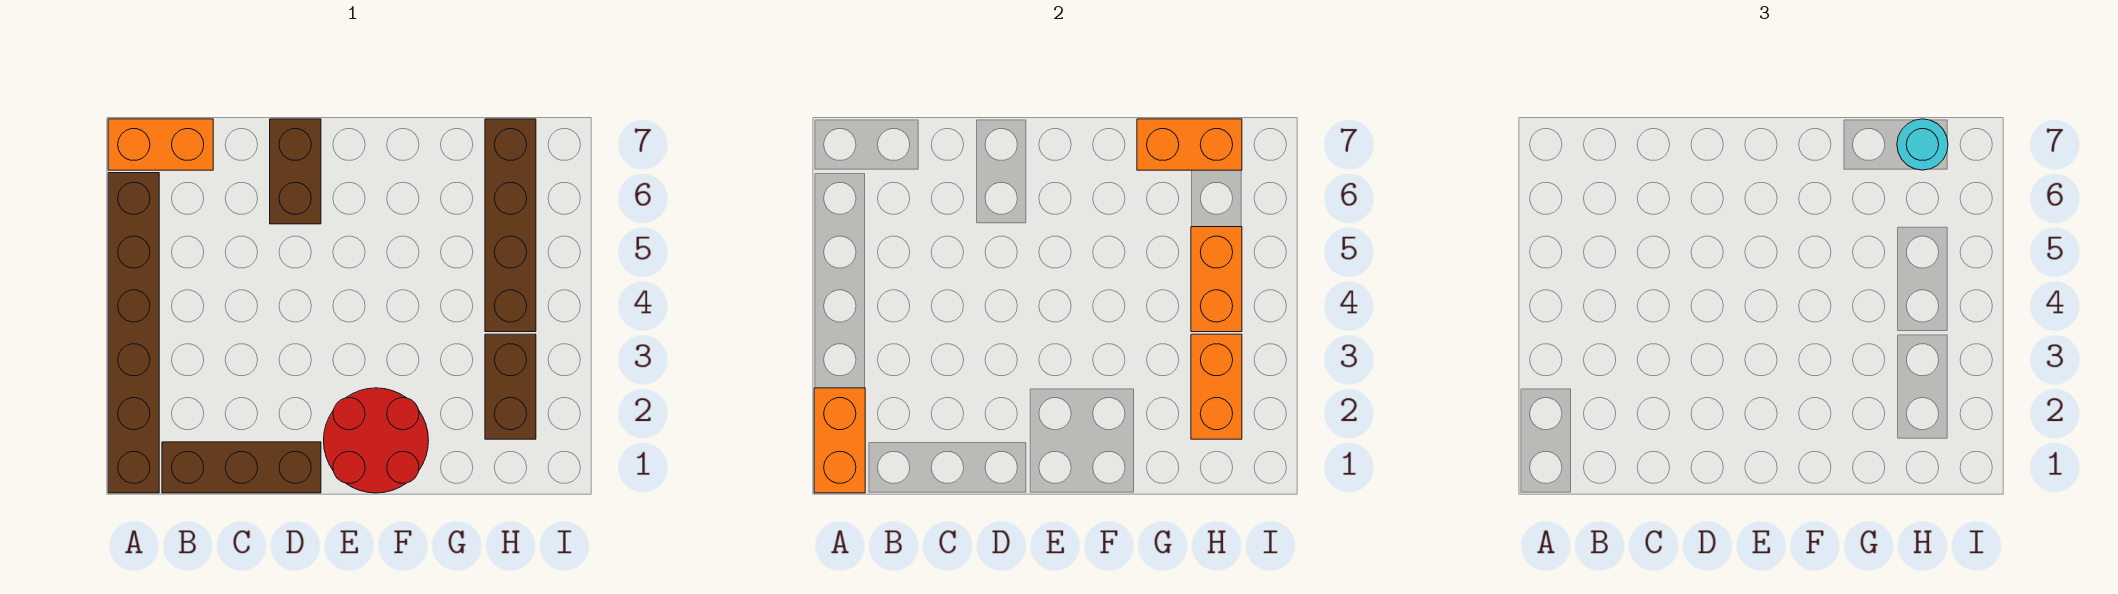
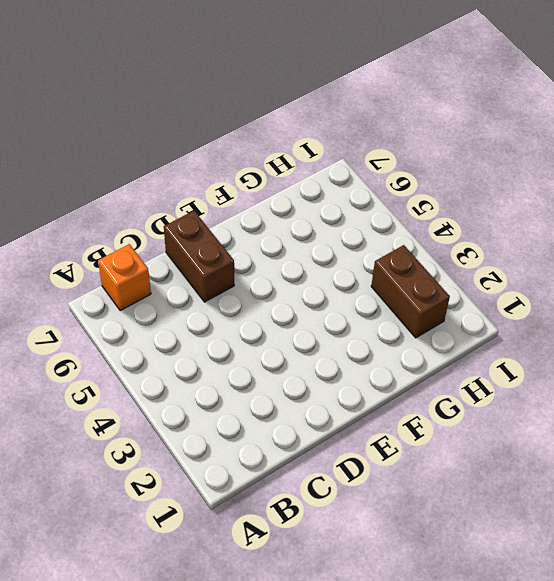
orange 1x1 brick [98,244,151,311] -> orange 1x2 brick [108,119,213,170]
none -> brown 1x6 brick [108,173,159,493]
none -> brown 1x3 brick [162,442,321,493]
none -> red 2x2 round brick [324,388,429,493]

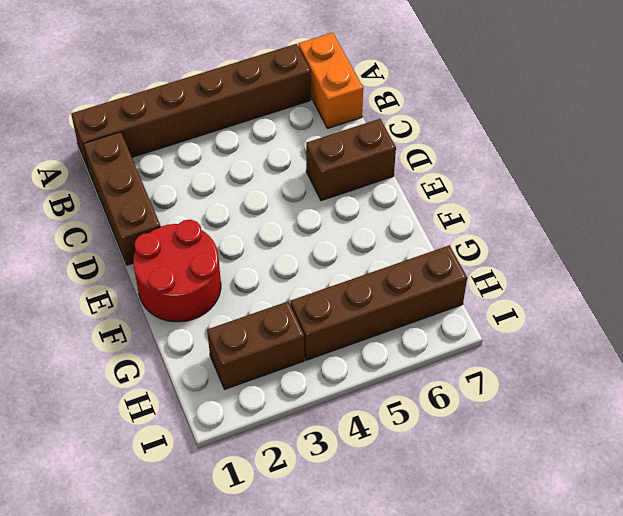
none -> orange 1x2 brick [814,388,865,493]
none -> orange 1x2 brick [1137,119,1242,170]
none -> orange 1x2 brick [1191,334,1242,439]

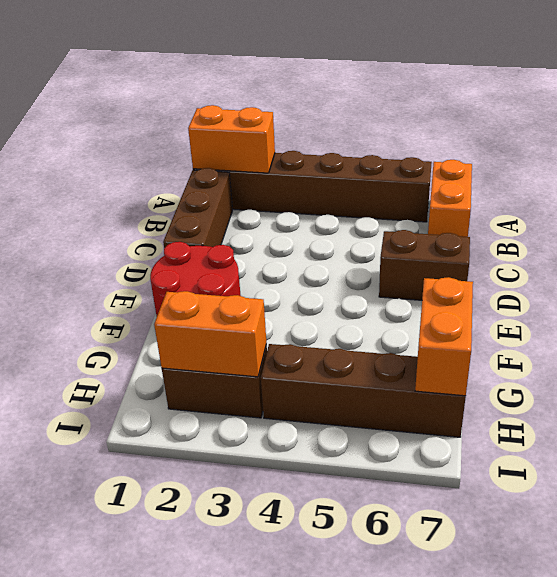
none -> orange 1x2 brick [1191,227,1242,332]
none -> cyan 1x1 round brick [1897,119,1948,170]

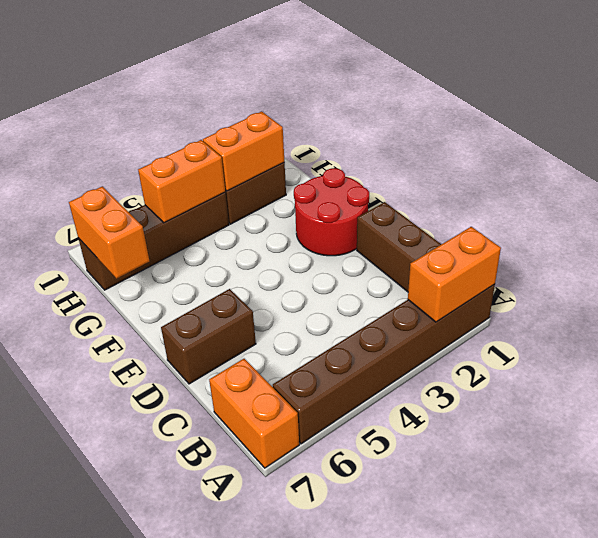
none -> cyan 1x1 round brick [1897,119,1948,170]

